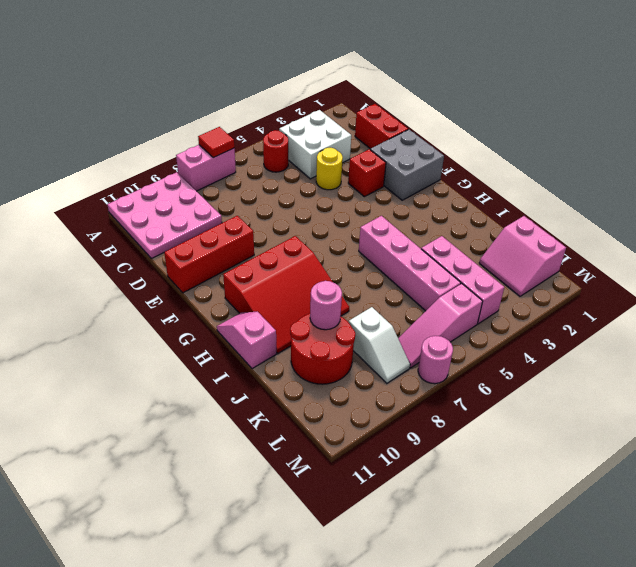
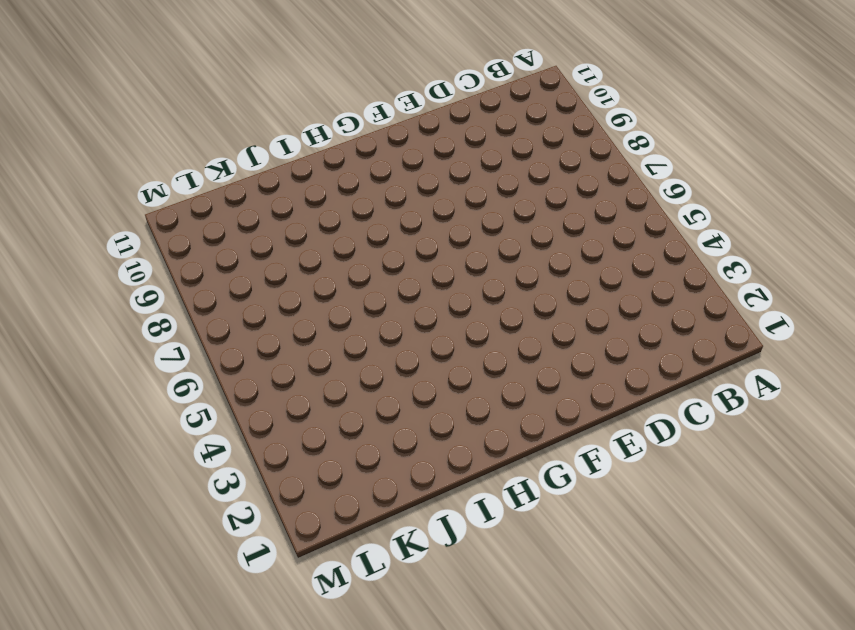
none -> pink 1x2 brick [176,145,236,191]
none -> pink 3x3 plate [107,172,222,259]
none -> white 2x2 brick [279,110,351,179]

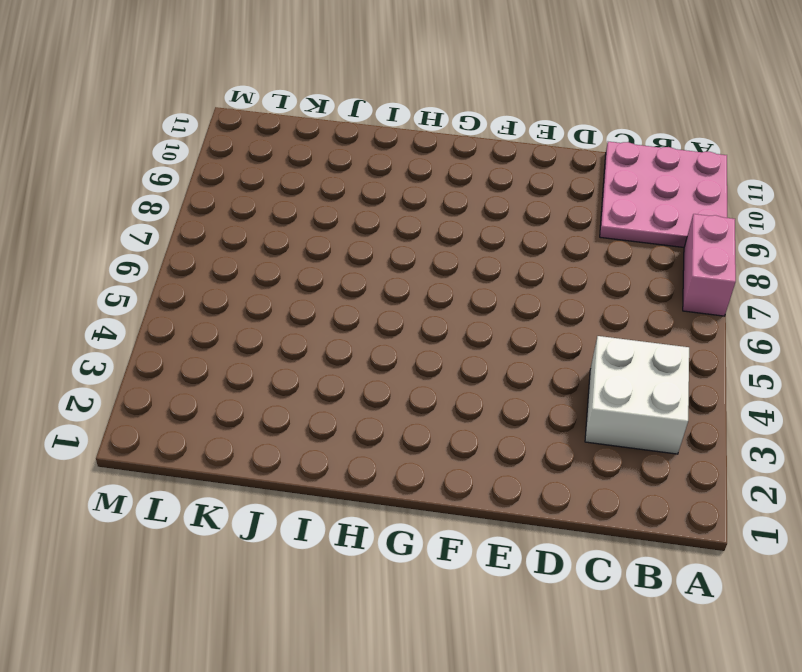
none -> red 1x1 round brick [263,130,288,172]
none -> red 1x2 brick [355,104,408,149]
none -> yellow 1x1 round brick [316,148,343,190]

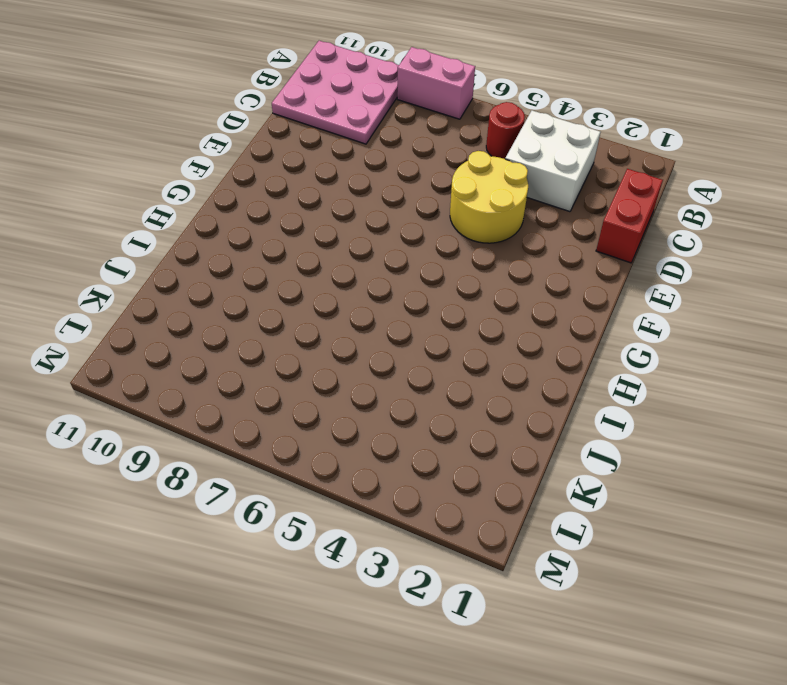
yellow 2x2 round brick [450,151,528,243] -> yellow 1x1 round brick [316,148,343,190]
none -> grey 2x2 brick [370,130,444,200]
none -> red 1x1 brick [348,149,386,197]
none -> red 1x3 brick [164,216,254,293]

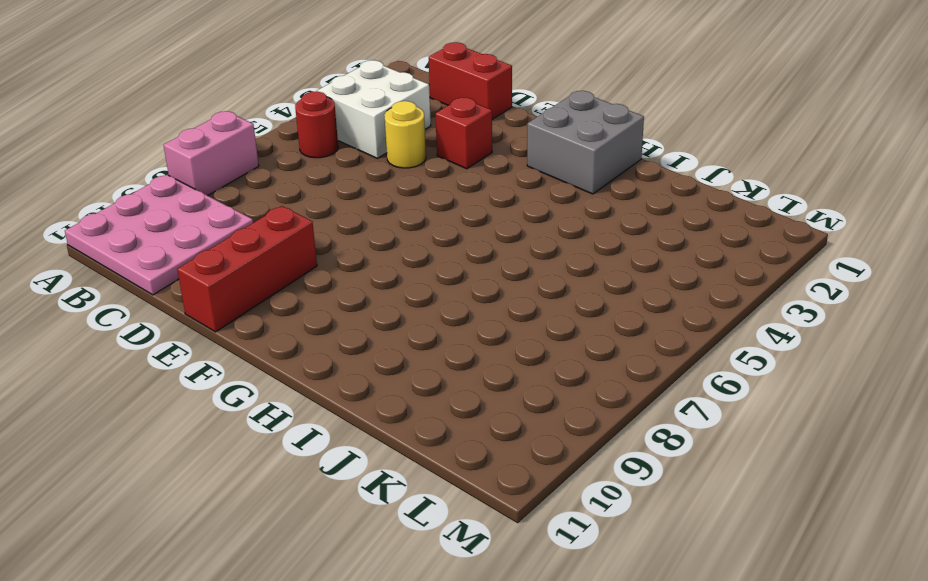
grey 2x2 brick [527,91,644,194] -> grey 2x2 brick moved to [370,130,444,200]
none -> red 3x3 slope [223,236,349,353]
none -> pink 1x4 brick [359,216,461,311]
none -> pink 1x2 slope [217,312,276,369]

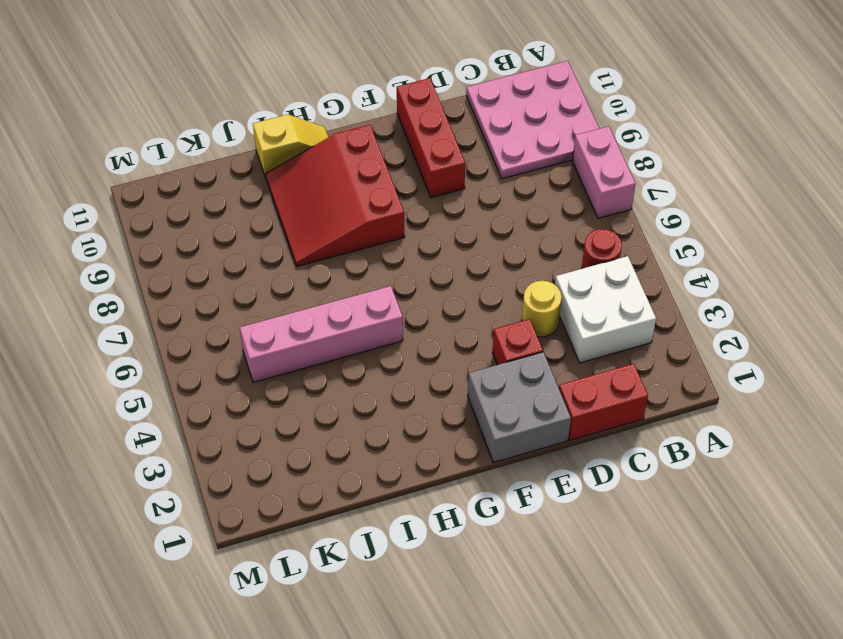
yellow 1x2 slope [253,114,328,177] -> pink 1x2 slope [217,312,276,369]
none -> pink 1x3 brick [421,236,504,324]
none -> red 2x2 round brick [290,314,355,384]
none -> pink 2x2 slope [479,216,566,296]

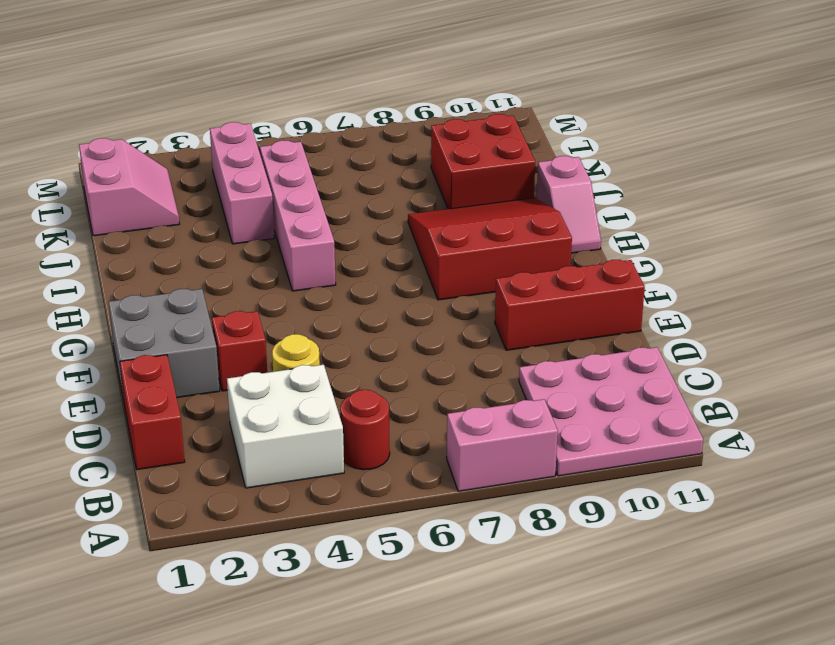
red 2x2 brick [431,114,535,209] -> red 2x2 round brick [290,314,355,384]
none -> white 1x2 slope [349,307,410,383]
none -> pink 1x3 slope [398,284,483,368]
none -> pink 1x1 round brick [418,336,453,384]

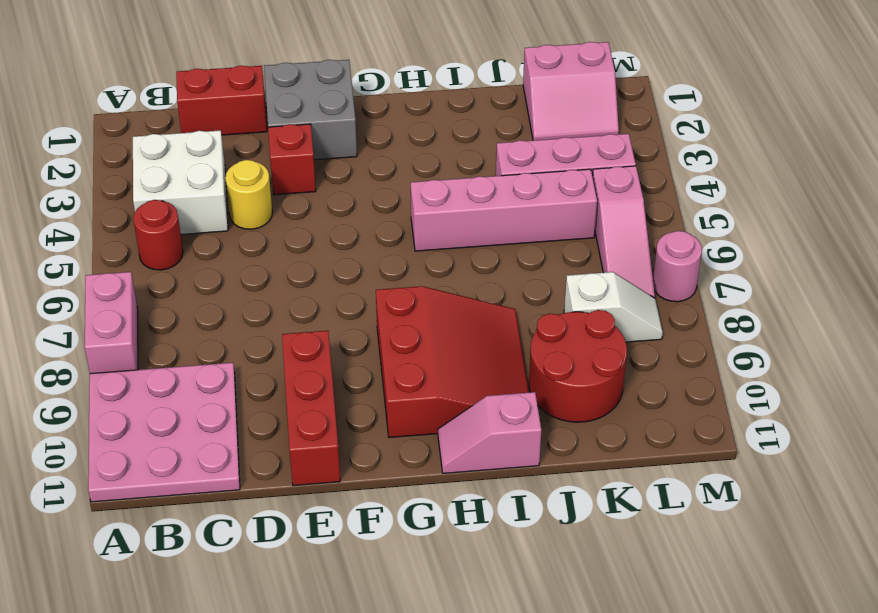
none -> red 1x1 tile [198,127,234,158]
none -> pink 1x1 round brick [310,281,342,330]

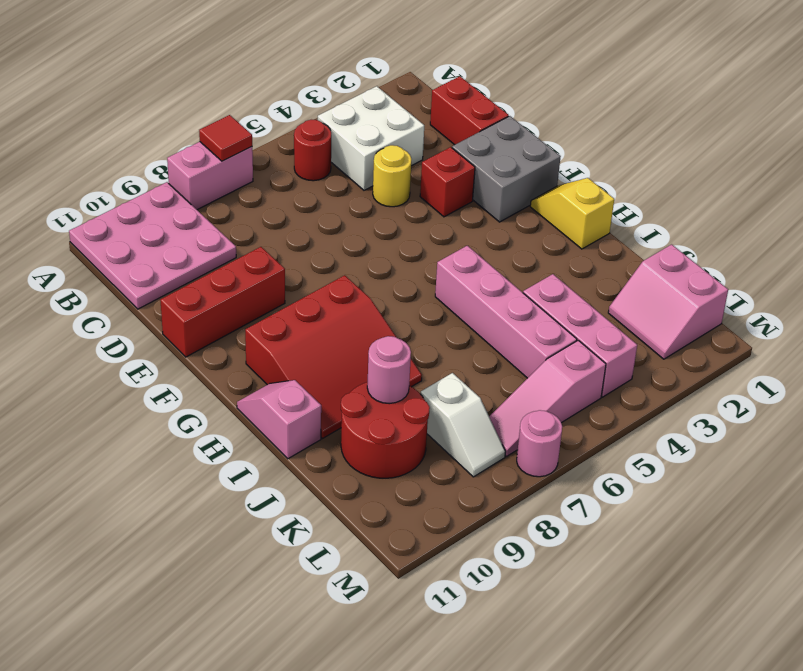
yellow 1x2 slope [530,178,614,249] -> none

